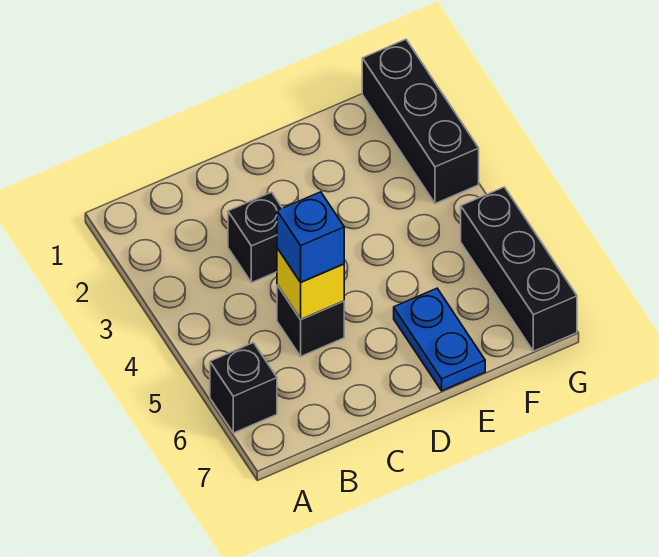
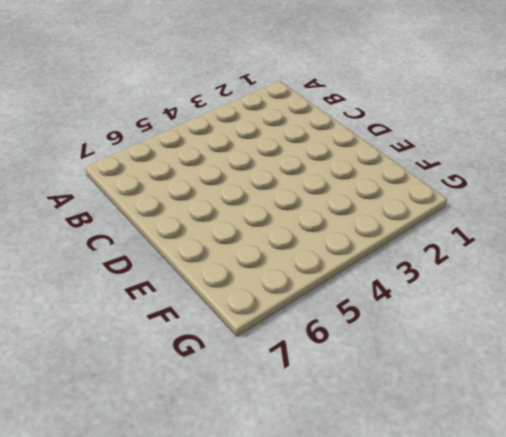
none -> black 1x1 brick [210,343,277,433]
none -> black 1x1 brick [228,192,282,283]

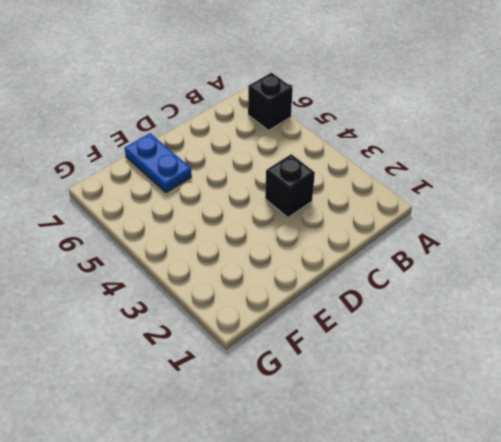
none -> black 1x1 brick [277,285,344,356]
none -> black 1x3 brick [362,39,479,204]

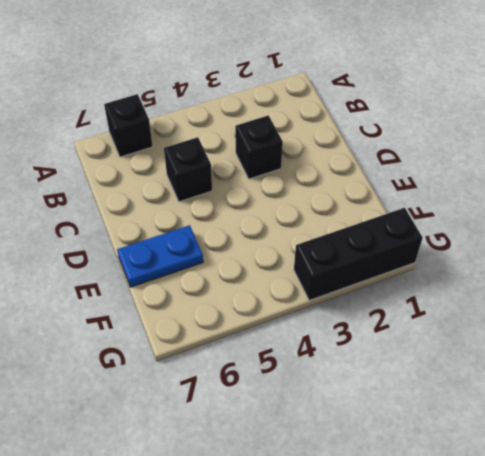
none -> black 1x3 brick [461,187,577,351]
none -> yellow 1x1 brick [277,248,344,319]

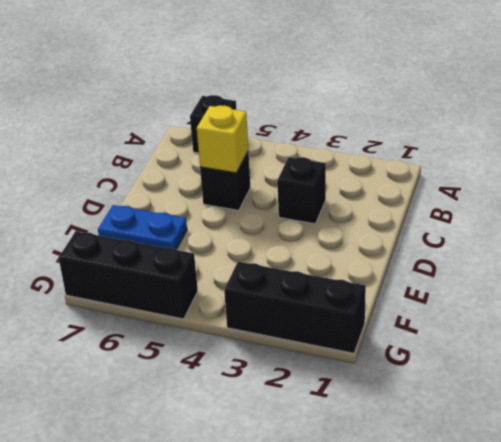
none -> blue 1x1 brick [277,192,344,282]

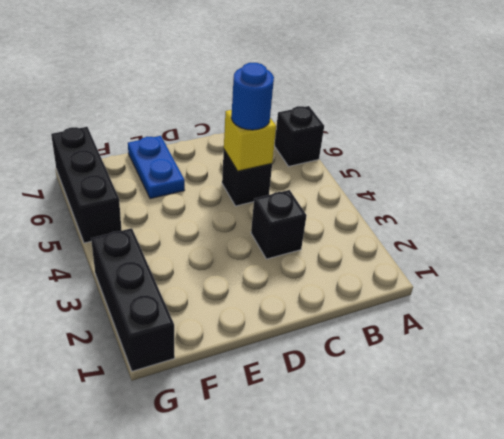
blue 1x1 round brick [231,63,274,130] -> blue 1x1 brick [277,192,344,282]

